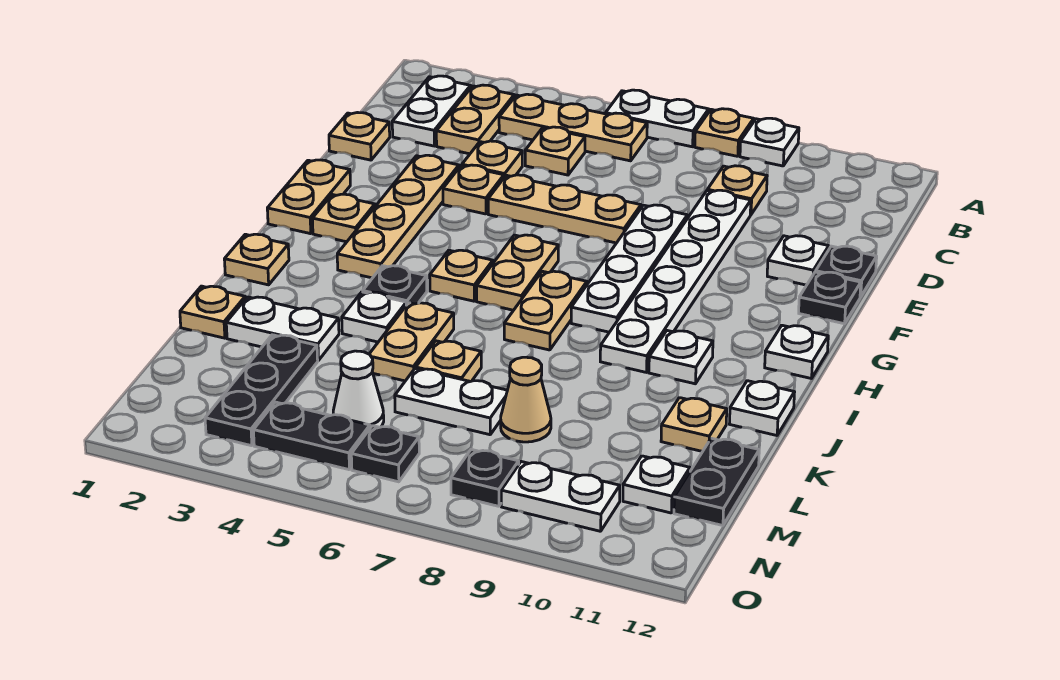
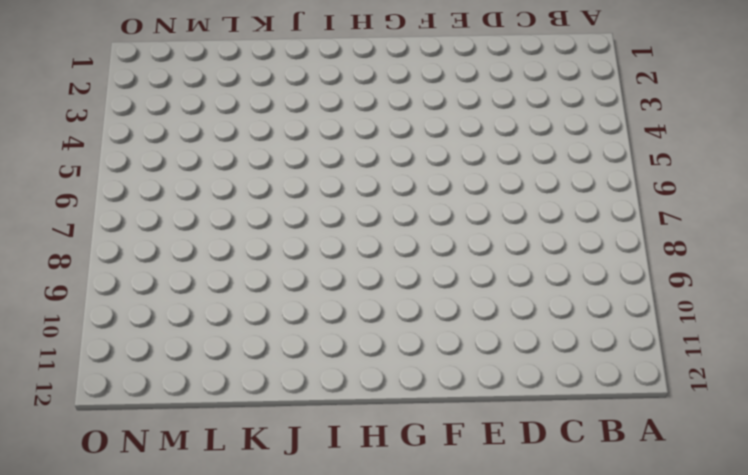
none -> white 1x2 plate [606,90,709,147]
none -> tan 1x1 plate [695,109,754,156]
none -> white 1x1 plate [740,118,799,166]
none -> white 1x2 plate [392,76,471,146]

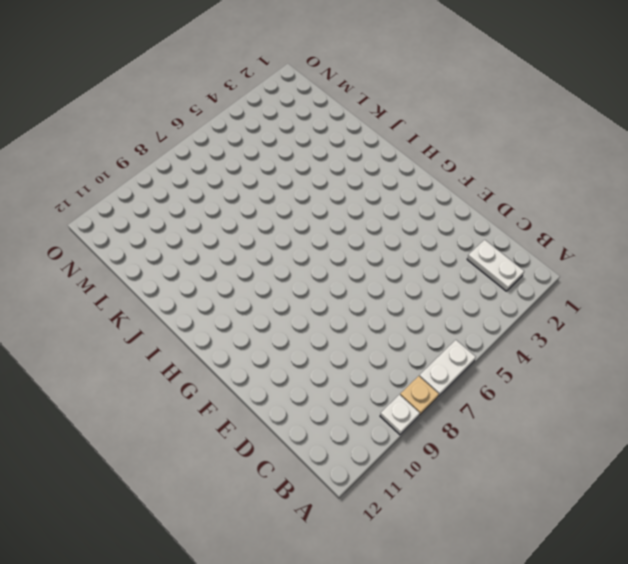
none -> tan 1x2 plate [436,85,514,154]
none -> tan 1x3 plate [499,94,647,161]
none -> tan 1x1 plate [525,127,585,175]
none -> tan 1x1 plate [707,166,767,215]

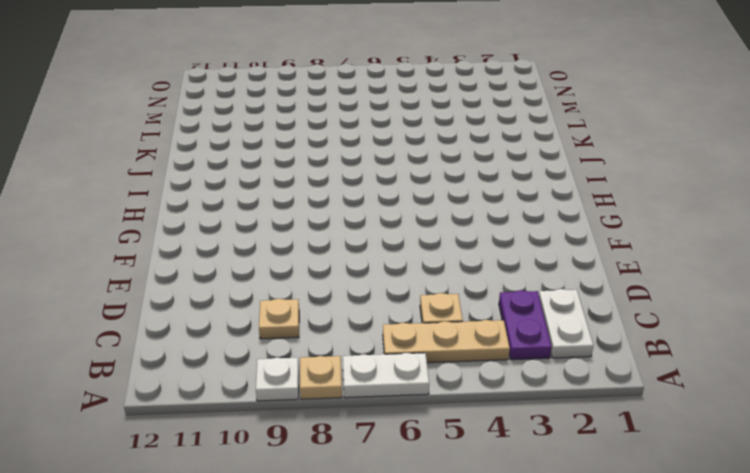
purple 1x2 plate [499,290,552,360] -> tan 1x2 plate [436,85,514,154]
none -> tan 1x1 plate [329,113,390,160]
none -> tan 1x1 plate [462,141,522,177]
none -> white 1x6 plate [600,190,751,372]
none -> tan 1x4 plate [337,155,459,278]

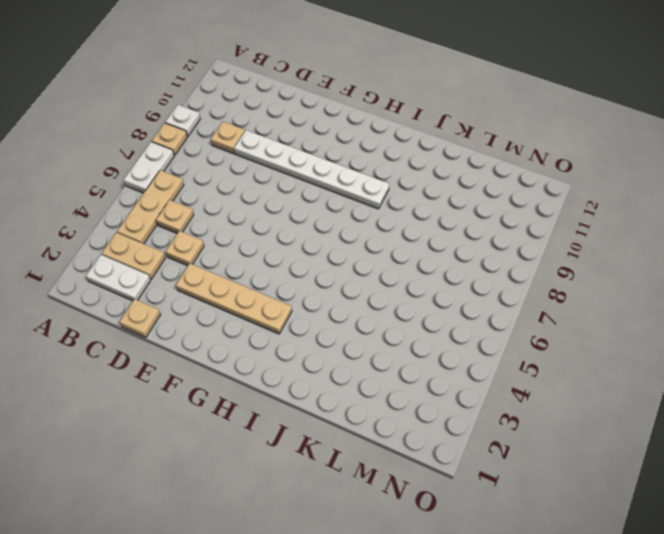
none -> tan 1x1 plate [443,165,504,214]
none -> tan 1x3 plate [488,175,641,243]
none -> white 1x4 plate [571,205,687,332]
none -> white 1x1 plate [767,236,829,285]

